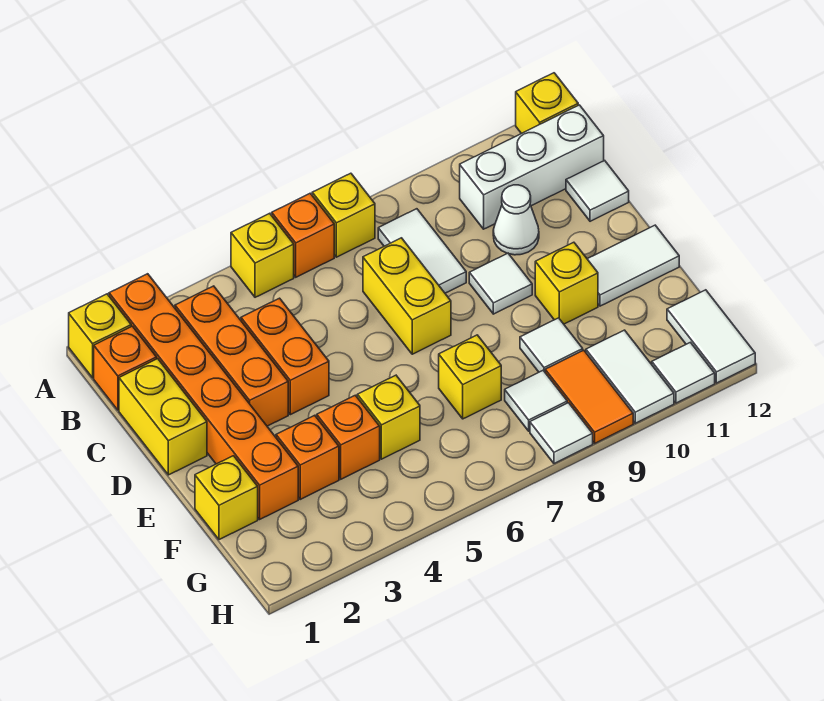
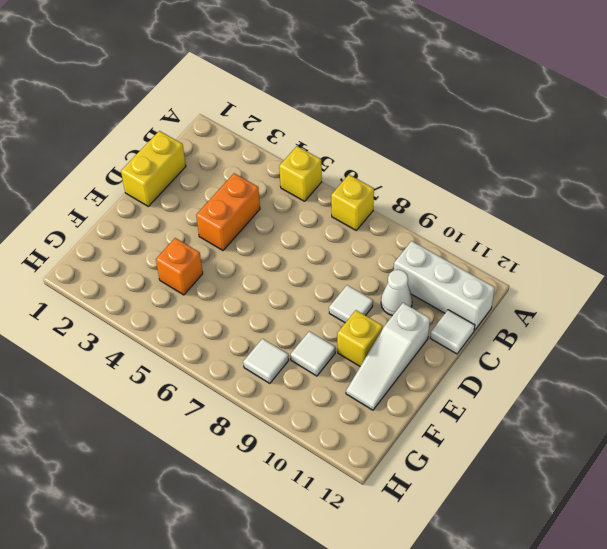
white 1x3 slope [346,303,430,410] -> white 1x2 tile [588,225,679,306]
none -> yellow 1x1 brick [69,294,131,378]
none -> orange 1x6 brick [109,274,298,519]
none -> orange 1x1 brick [272,193,334,277]
none -> yellow 1x1 brick [516,73,578,134]

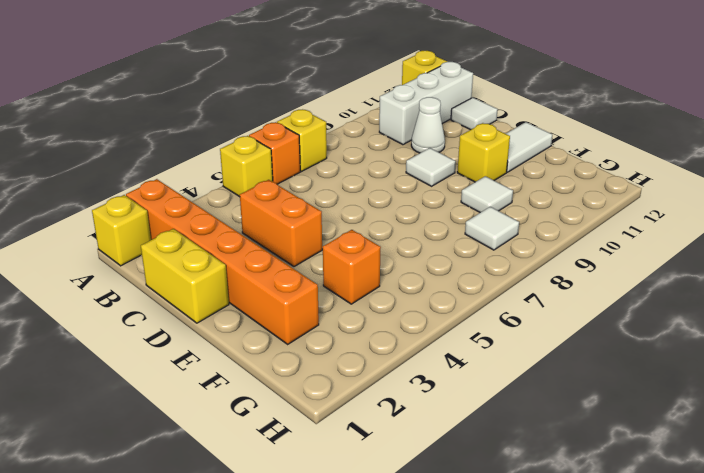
none -> orange 1x1 brick [94,326,157,410]
none -> orange 1x3 brick [175,286,288,426]
none -> white 1x2 tile [378,209,466,293]
none -> yellow 1x2 brick [363,238,451,354]

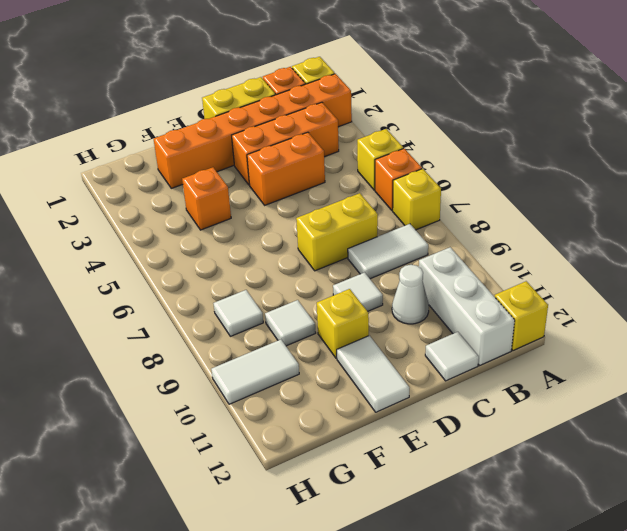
none -> yellow 1x1 brick [195,456,258,540]
none -> orange 1x1 brick [276,415,339,499]
none -> yellow 1x1 brick [357,375,420,459]
none -> yellow 1x1 brick [439,335,501,419]

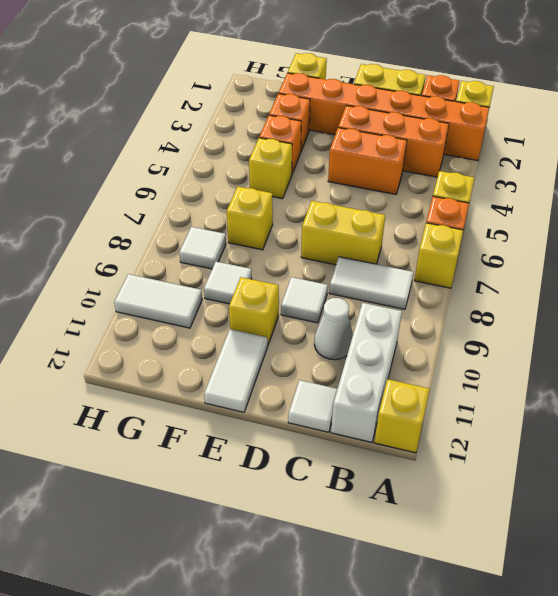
none -> orange 1x2 tile [545,350,633,443]
none -> white 1x2 tile [667,290,755,383]
none -> white 1x1 tile [530,403,593,463]
none -> white 1x1 tile [652,342,715,403]

